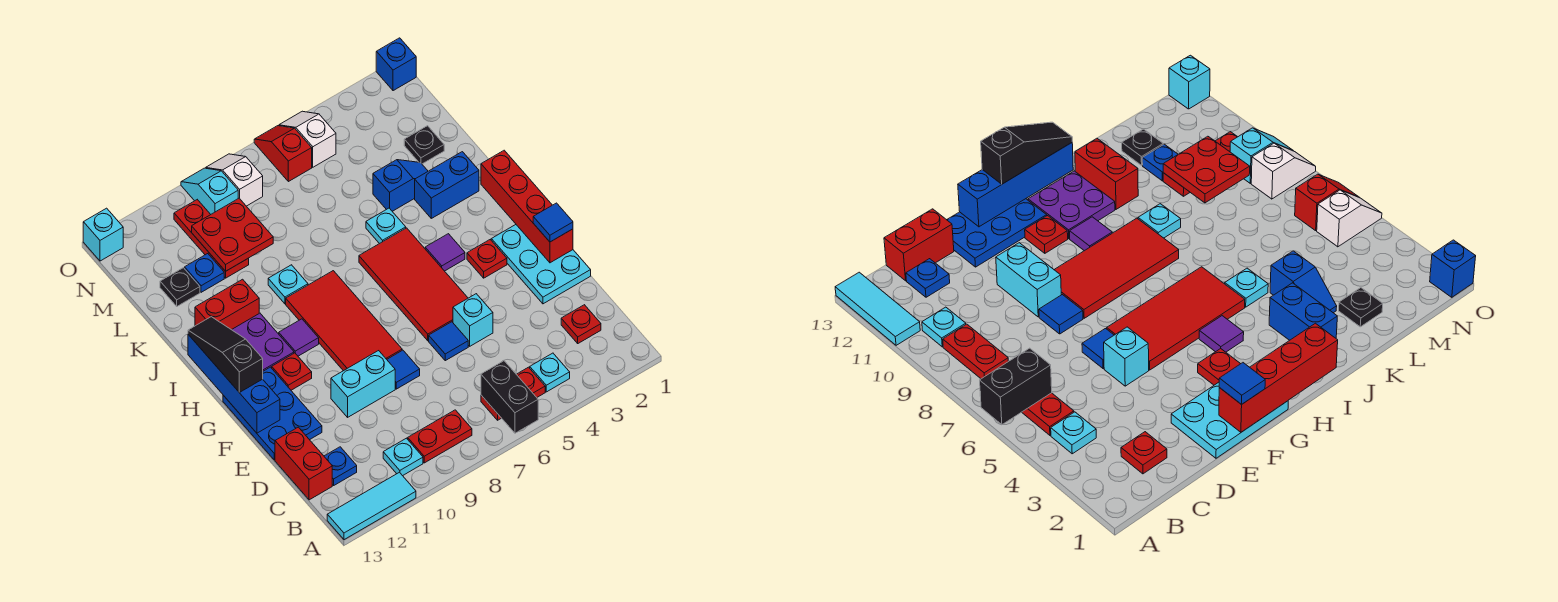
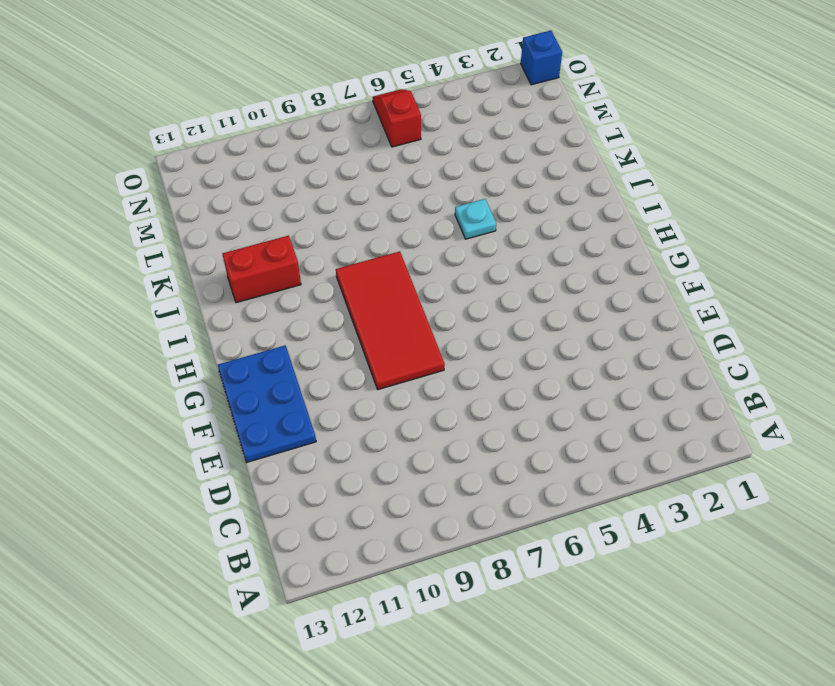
none -> cyan 1x3 tile [327,472,416,540]
none -> cyan 1x1 plate [530,353,570,392]
none -> red 1x2 plate [481,367,545,420]
none -> red 1x2 plate [408,410,472,463]

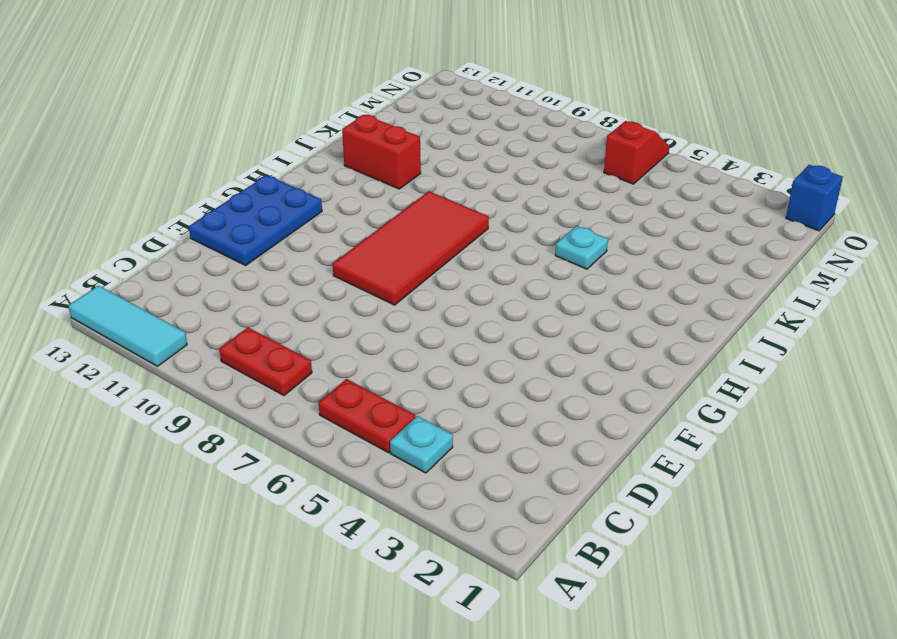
none -> cyan 1x1 plate [383,438,423,476]
none -> red 1x1 plate [561,305,601,343]
none -> blue 1x1 plate [324,447,357,485]
none -> red 1x2 brick [275,427,332,500]

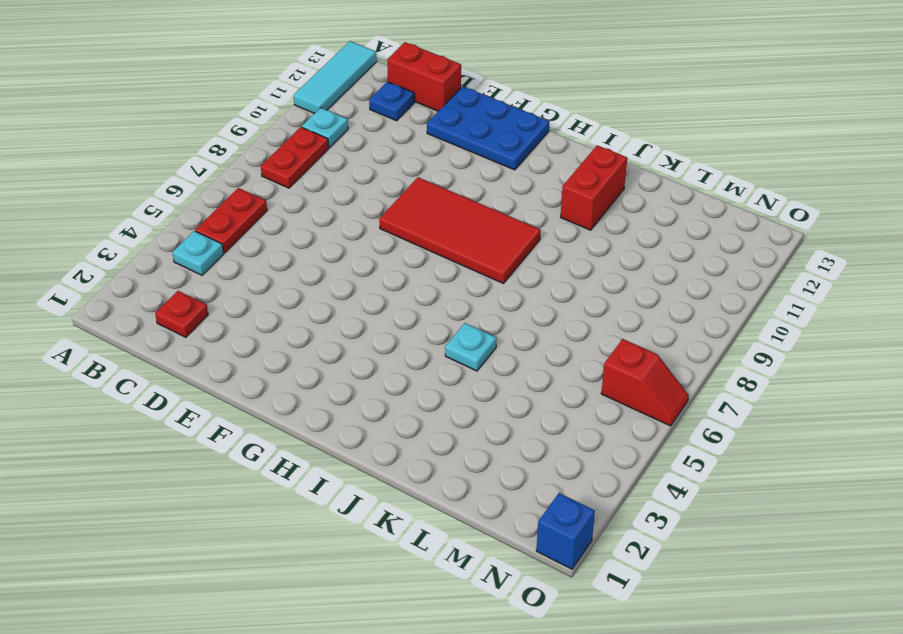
none -> cyan 2x3 plate [491,225,591,304]
none -> cyan 1x1 brick [453,294,493,346]
none -> blue 1x1 tile [429,322,468,361]
none -> blue 1x1 tile [387,350,420,389]

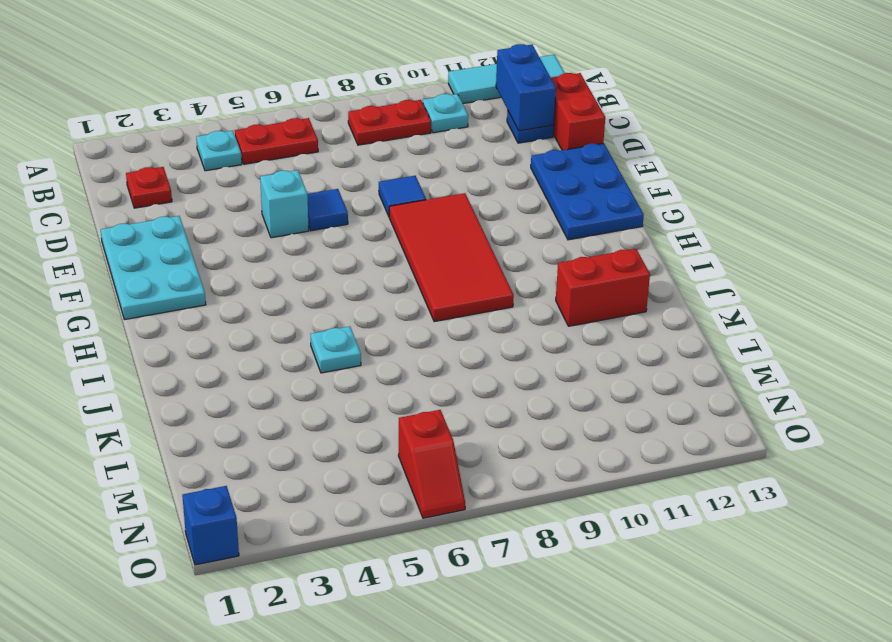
blue 1x2 brick [496,44,556,131] -> blue 1x2 brick turned to [415,152,479,218]
none -> cyan 1x2 brick [331,351,395,417]
none -> red 2x4 tile [359,228,468,341]
none -> red 1x1 plate [467,240,507,278]
none -> red 1x1 plate [272,353,312,390]

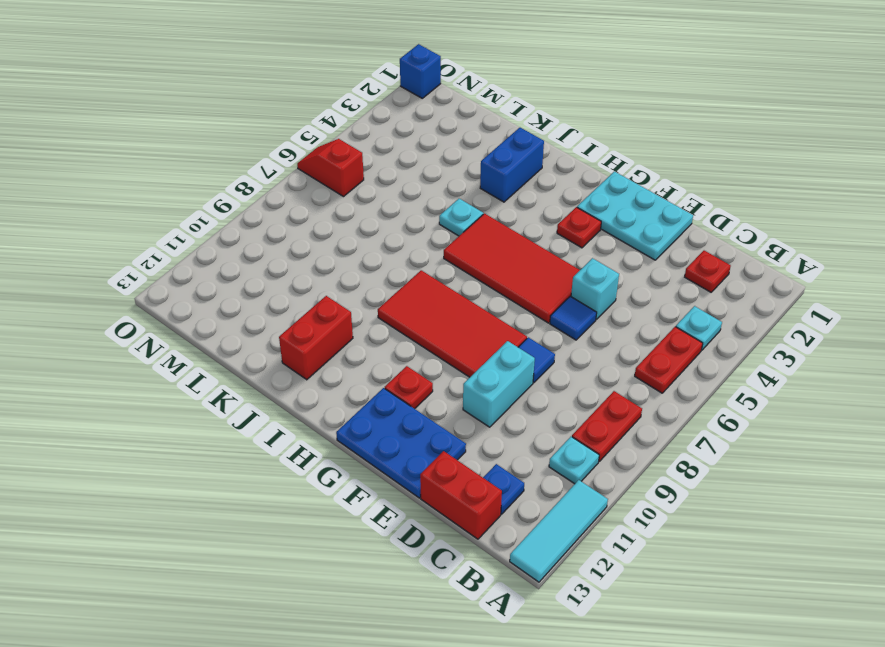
none -> purple 1x1 tile [425,234,465,271]
none -> purple 1x1 tile [279,319,319,356]
none -> purple 2x2 plate [232,313,294,371]
none -> cyan 1x1 plate [268,265,308,304]

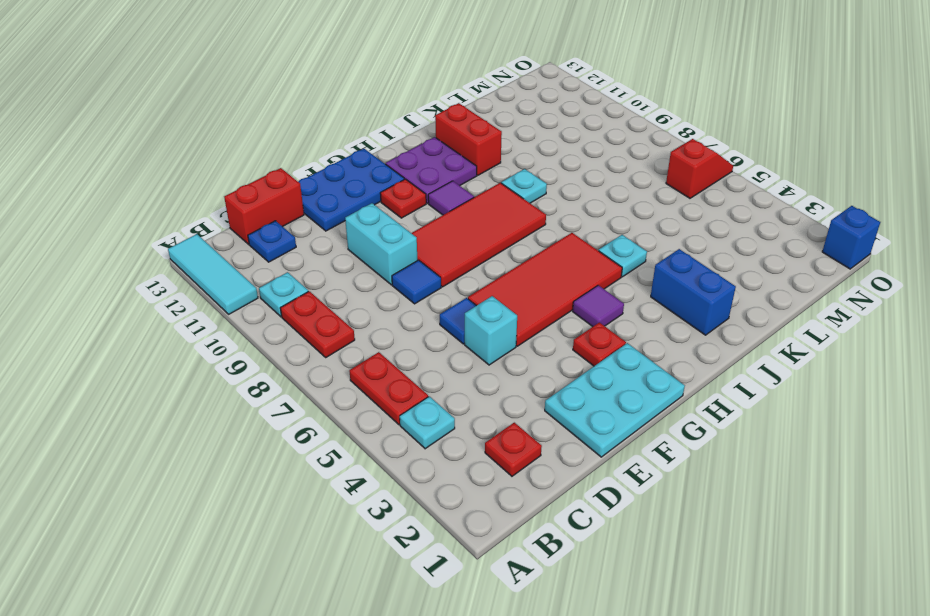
none -> blue 1x2 slope [373,160,428,211]
none -> black 1x1 plate [404,126,444,164]
none -> red 1x3 plate [174,200,249,278]
none -> blue 1x1 plate [185,254,224,292]

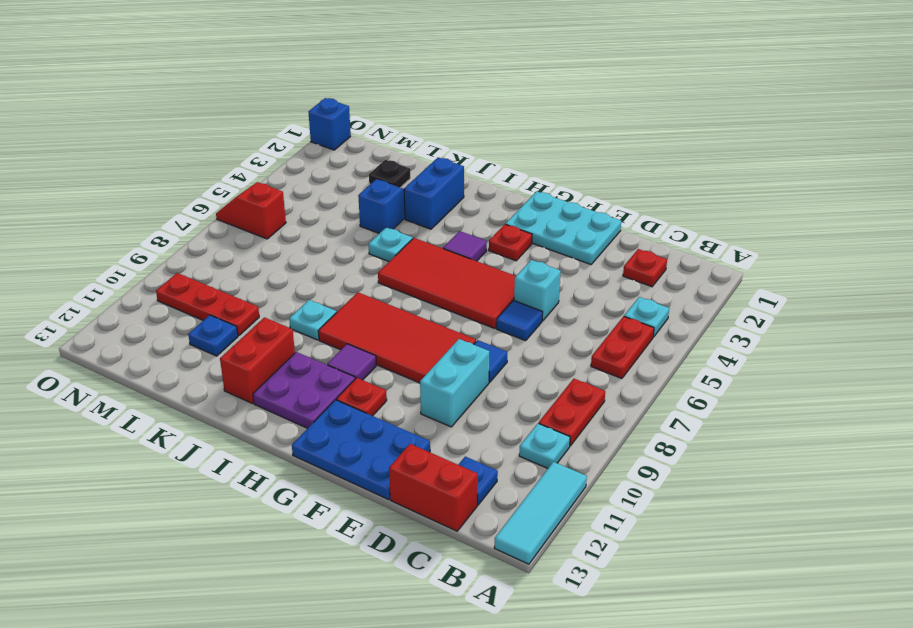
none -> black 1x1 plate [160,268,200,306]
none -> white 1x2 slope [279,111,336,167]
none -> white 1x2 slope [206,154,263,206]
none -> cyan 1x2 slope [181,168,238,214]

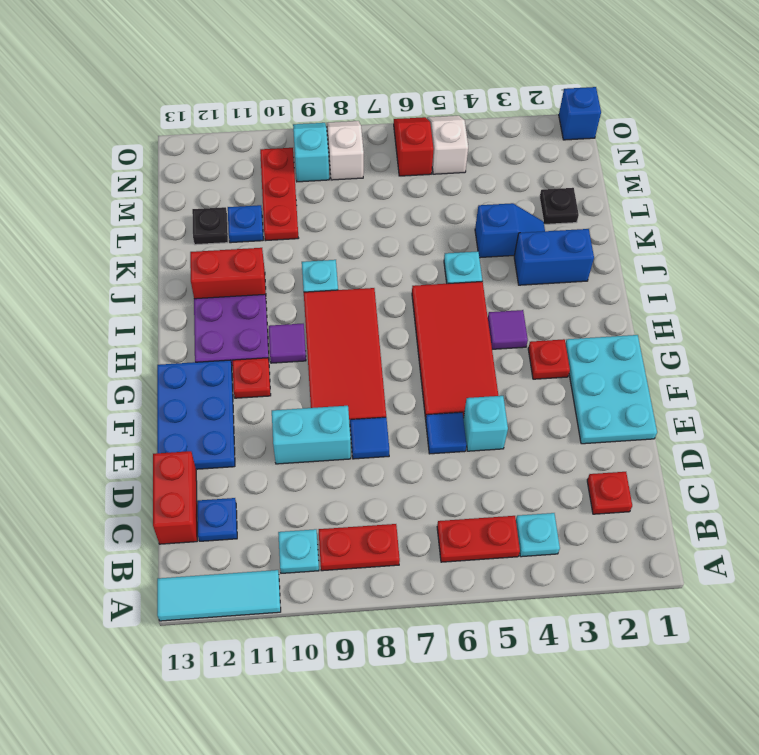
none -> cyan 1x1 brick [83,208,123,261]
none -> black 1x2 brick [481,361,538,433]
none -> red 1x4 brick [481,150,573,263]
none -> blue 1x4 brick [188,335,280,433]

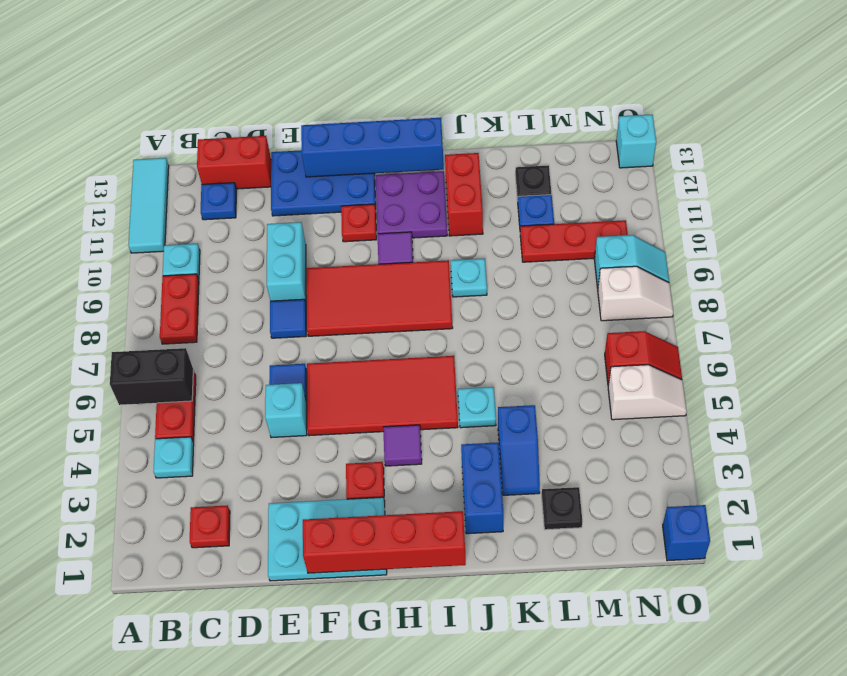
none -> red 2x2 plate [192,198,273,271]
none -> blue 1x1 tile [533,203,573,242]
none -> black 1x3 slope [188,317,263,392]

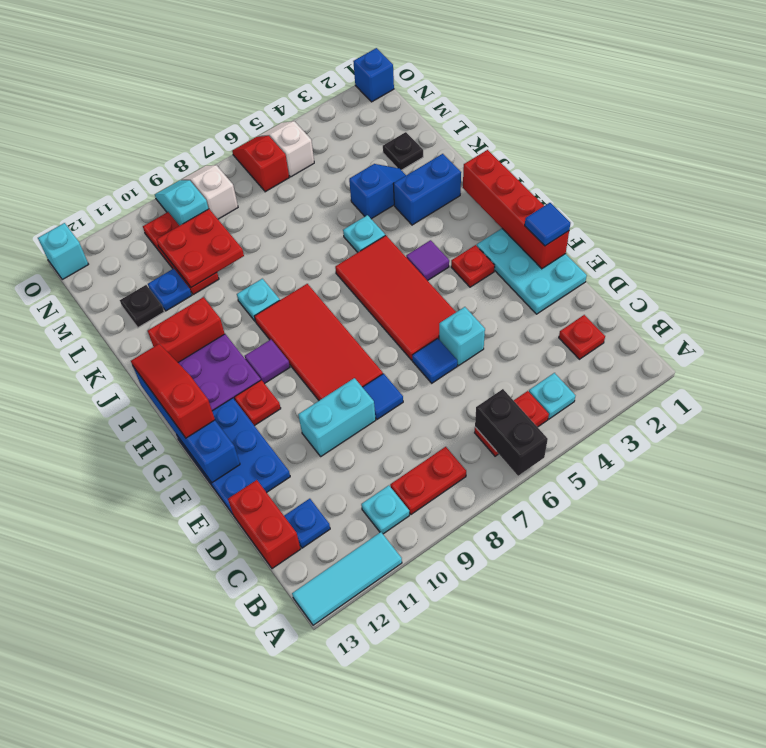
red 1x3 slope [131,344,215,438] -> black 1x3 slope [188,317,263,392]

